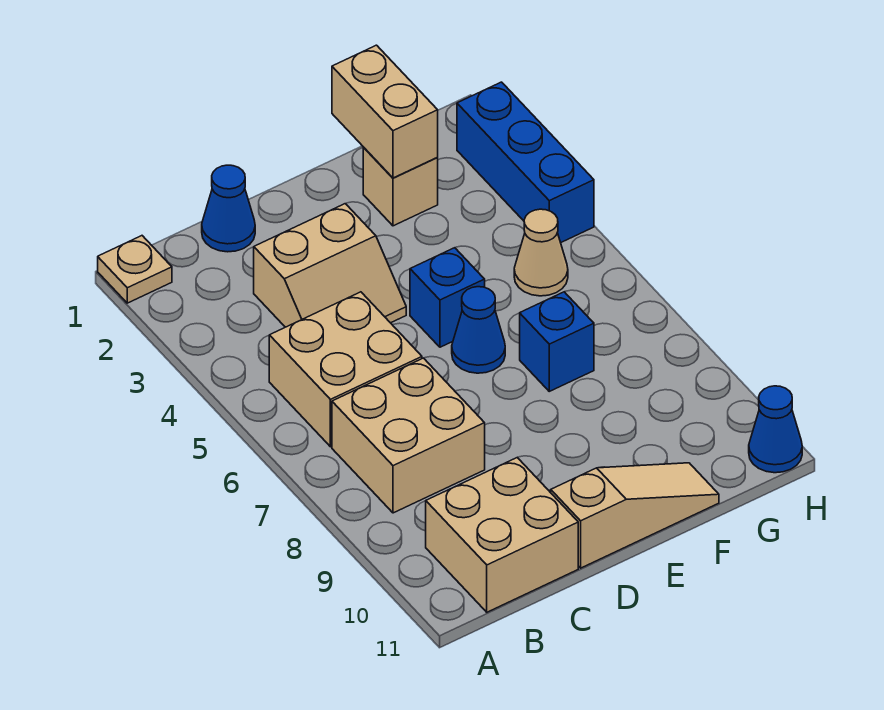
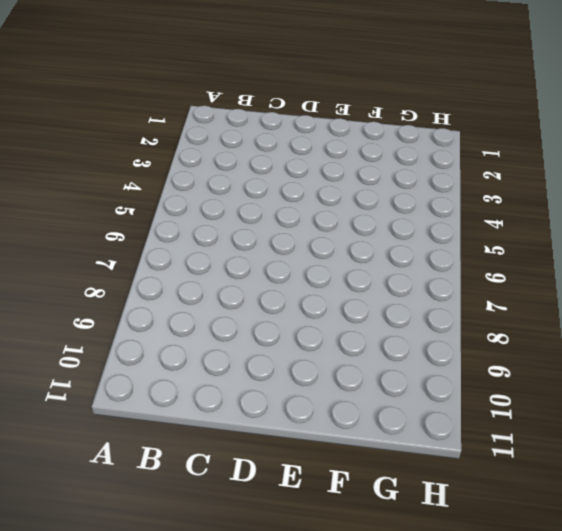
none -> tan 1x1 plate [98,236,172,303]
none -> tan 2x2 brick [269,292,422,447]
none -> tan 2x2 brick [332,358,485,513]

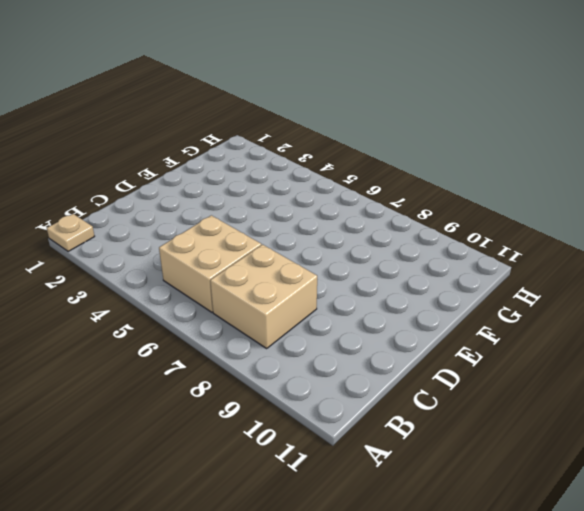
none -> tan 2x2 brick [426,458,578,612]
none -> blue 1x1 cone [202,165,255,252]
none -> tan 2x2 slope [254,204,406,327]

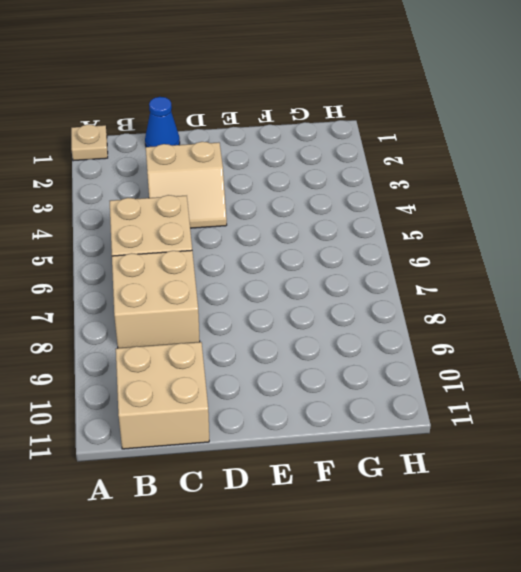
none -> tan 1x3 slope [551,463,719,568]
none -> blue 1x1 brick [410,248,485,347]
none -> blue 1x1 cone [452,287,505,373]

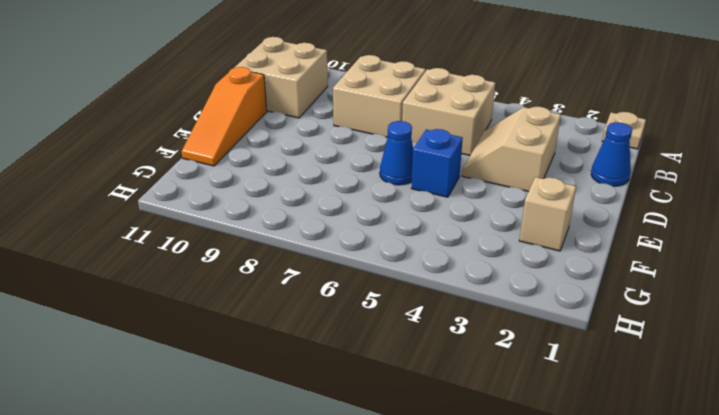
orange 1x3 slope [181,67,267,166] -> tan 1x3 slope [551,463,719,568]
none -> blue 1x1 brick [520,292,594,391]
none -> tan 1x1 cone [514,209,568,296]
none -> blue 1x3 brick [457,82,594,243]

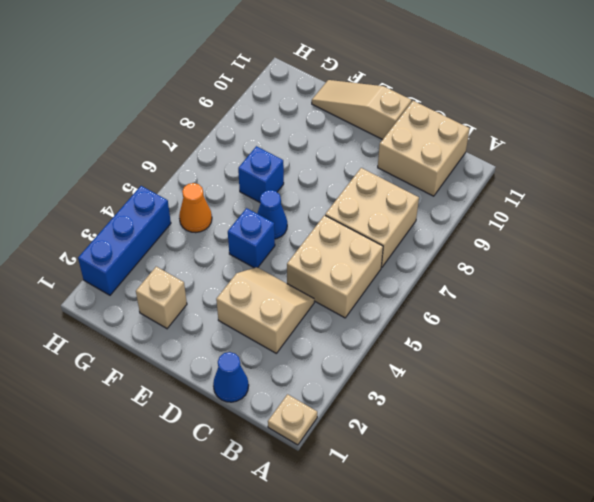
orange 1x1 cone [179,183,212,233] -> tan 1x1 cone [514,209,568,296]
none -> blue 1x1 cone [749,386,802,473]
none -> tan 1x2 brick [332,45,438,178]

